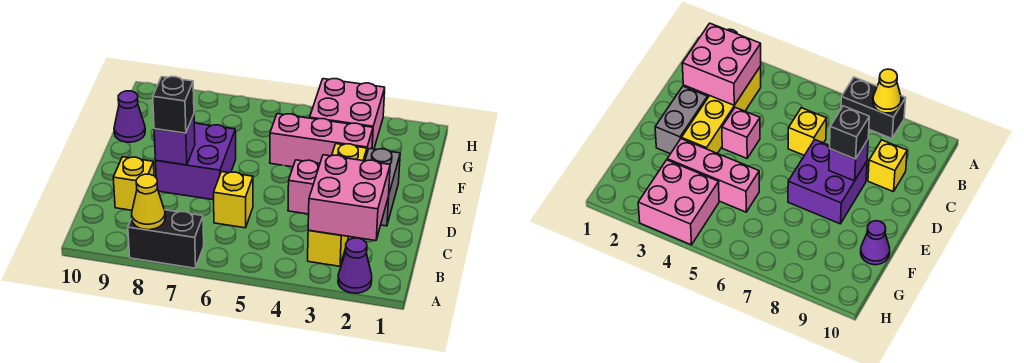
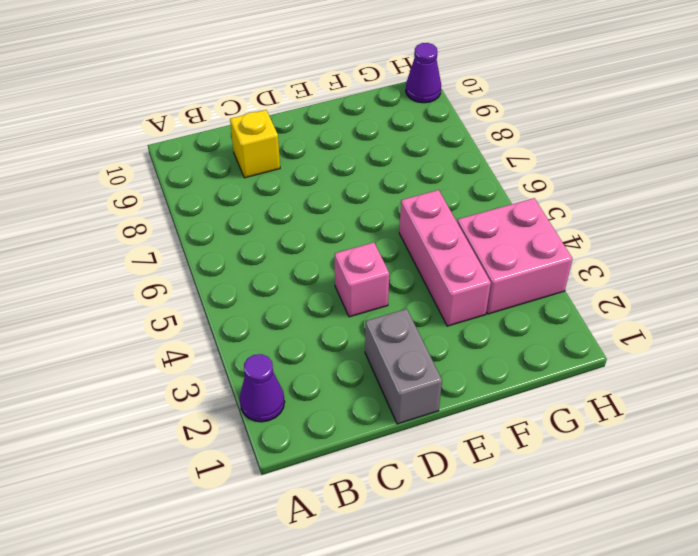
grey 1x2 brick [365,309,442,424] -> grey 1x2 brick turned to [365,149,400,226]
purple 1x1 cone [406,43,441,103] -> purple 1x1 cone moved to [114,91,145,142]
none -> black 1x2 brick [128,210,204,268]
none -> yellow 1x4 brick [308,144,367,266]
none -> yellow 1x1 brick [213,172,253,228]

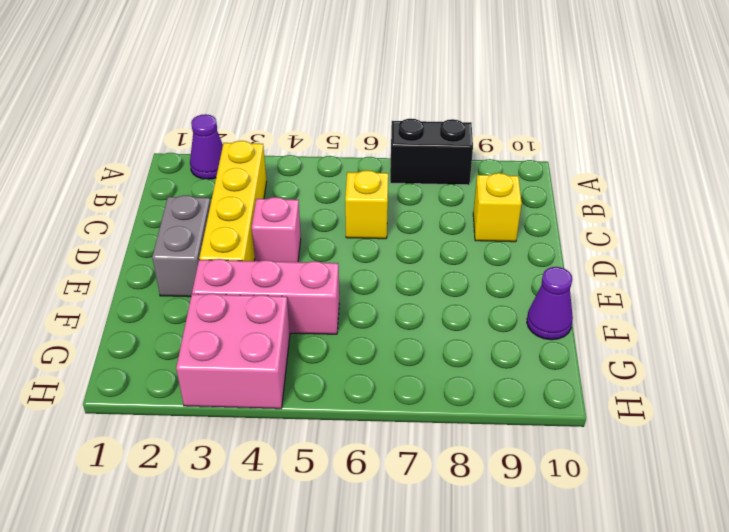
none -> purple 2x2 brick [156,123,236,200]
none -> yellow 1x1 cone [132,174,165,230]
none -> pink 2x2 brick [308,155,390,241]

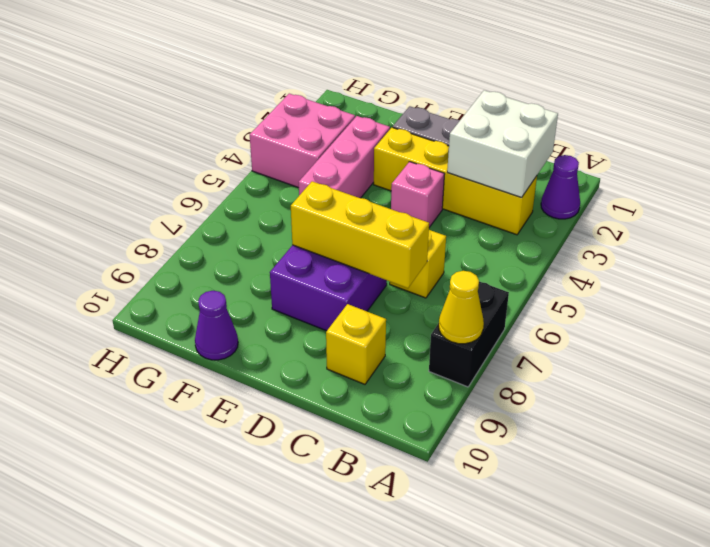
white 2x2 brick [447,90,558,197] -> pink 2x2 brick [308,155,390,241]
yellow 1x3 brick [291,181,429,288] -> none
none -> purple 1x1 brick [154,115,195,165]
none -> black 1x1 brick [153,77,194,133]

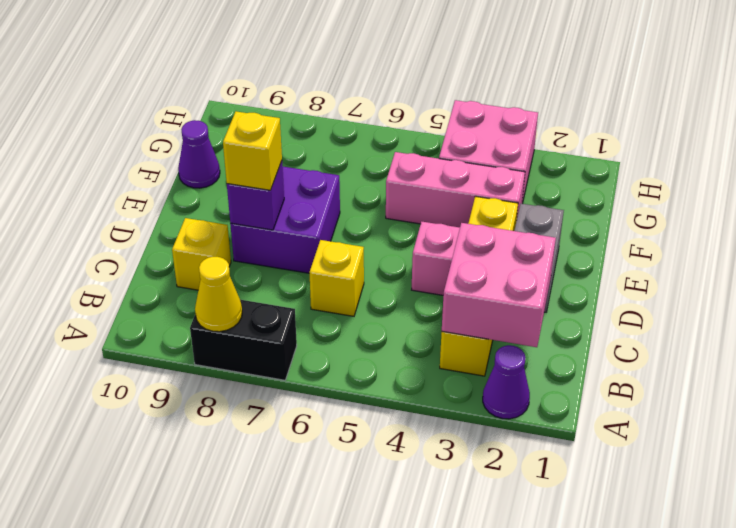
yellow 1x1 brick [223,111,282,190] -> black 1x1 brick [153,77,194,133]

